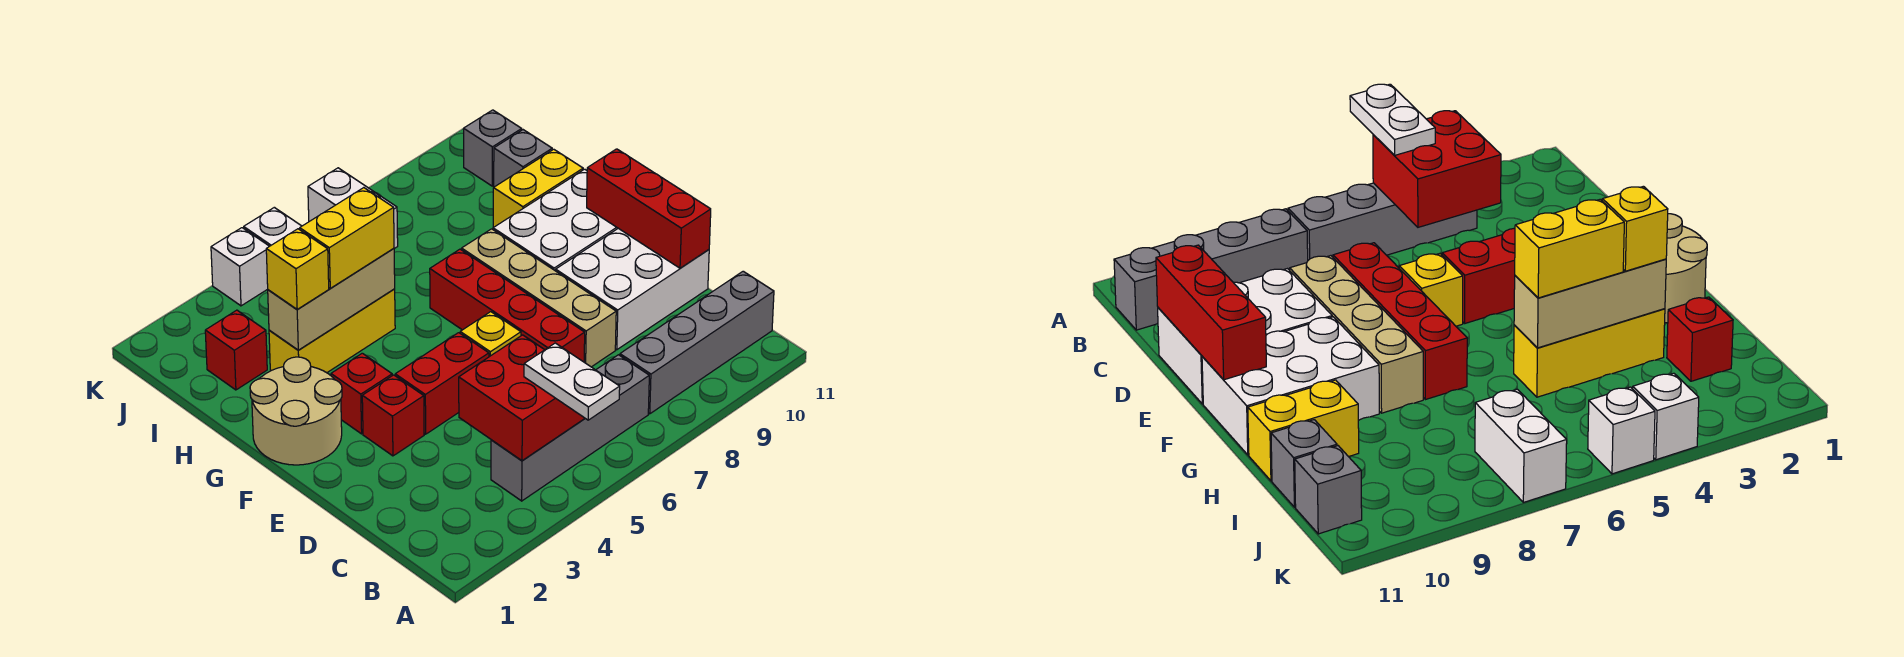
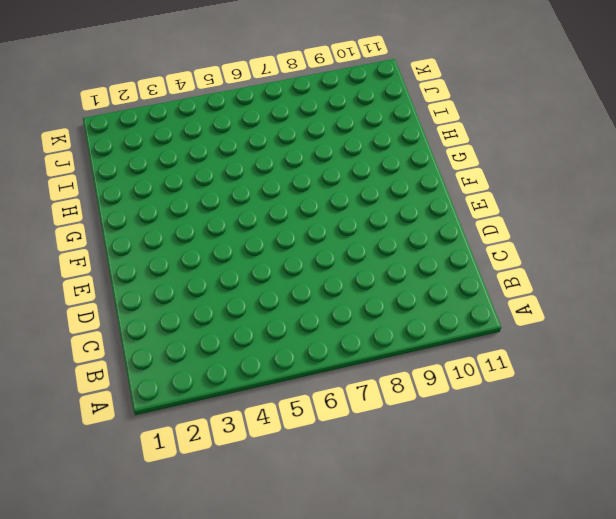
none -> grey 1x4 brick [491,355,649,501]
none -> grey 1x4 brick [620,271,774,414]
none -> red 1x4 brick [430,249,585,362]

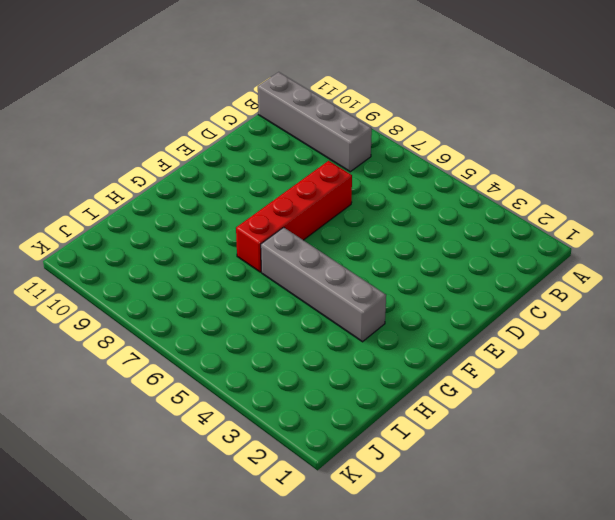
grey 1x4 brick [261,227,386,342] -> grey 1x4 brick moved to [491,355,649,501]
none -> tan 1x4 brick [462,229,616,367]
none -> white 2x3 brick [556,228,709,350]
none -> red 1x1 brick [362,375,424,456]

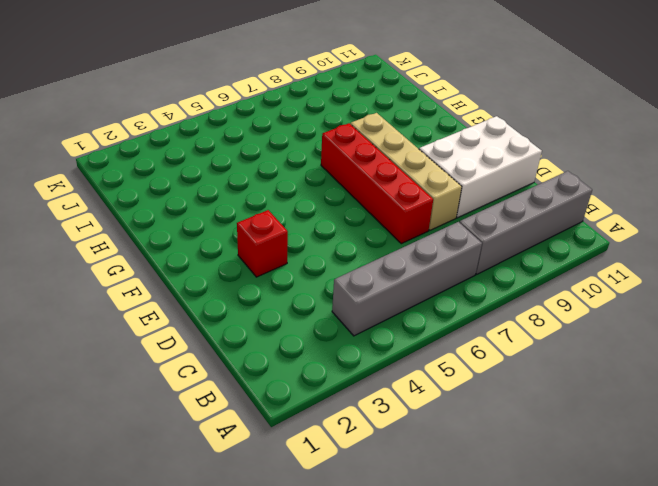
none -> red 1x2 brick [395,333,489,434]
none -> yellow 1x1 brick [460,312,521,357]
none -> tan 2x2 round brick [250,357,342,465]

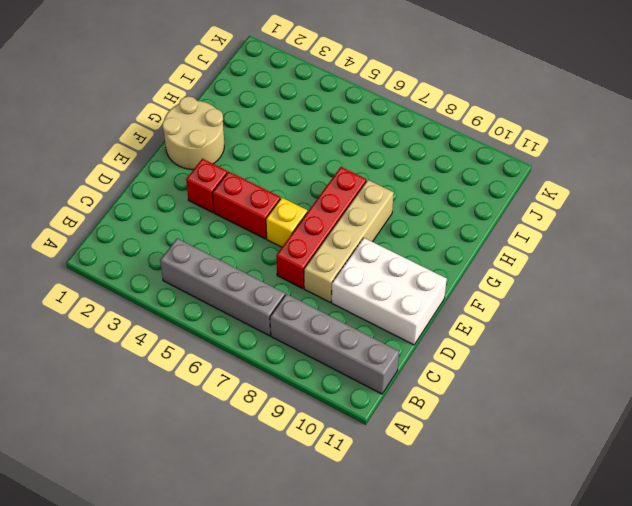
none -> red 1x1 brick [331,353,392,434]
none -> white 2x3 brick [493,169,618,271]
none -> yellow 1x3 brick [269,289,395,373]

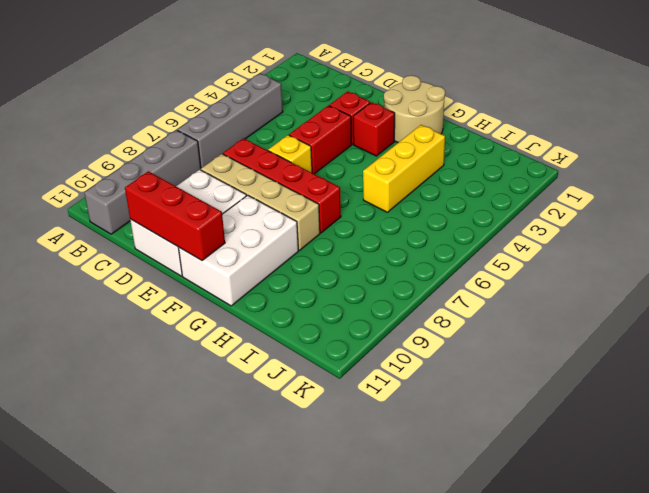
none -> yellow 1x2 brick [493,149,583,227]
none -> red 1x1 brick [205,310,267,390]
none -> grey 1x1 brick [494,130,552,187]

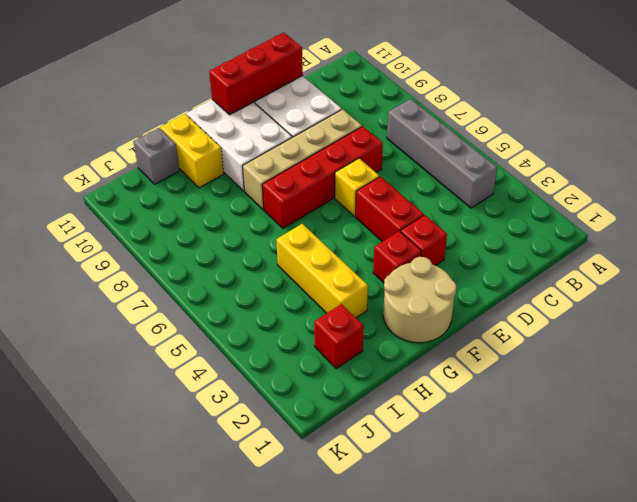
none -> grey 1x4 brick [620,271,774,414]
none -> white 1x2 brick [308,168,398,249]
none -> grey 1x1 brick [464,110,522,186]

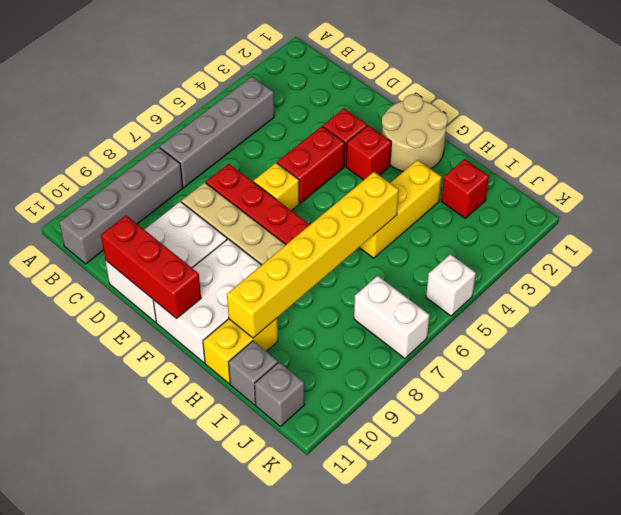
yellow 1x6 brick [227,172,399,338] -> tan 1x3 brick [268,248,395,350]
none -> white 1x1 brick [211,228,269,306]
none -> red 2x2 brick [459,335,585,461]
none -> white 1x2 plate [524,343,620,420]

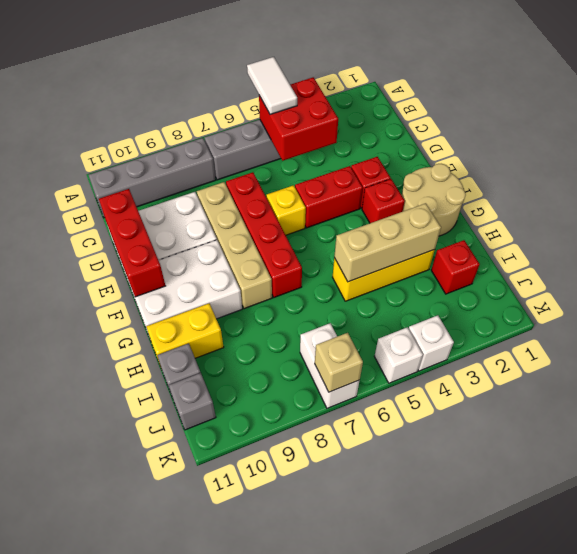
white 1x2 tile [247,57,297,114] -> white 1x2 plate [524,343,620,420]
tan 1x1 brick [315,333,363,392] -> none
none -> yellow 1x1 brick [266,229,329,309]
none -> yellow 1x2 brick [300,188,394,288]

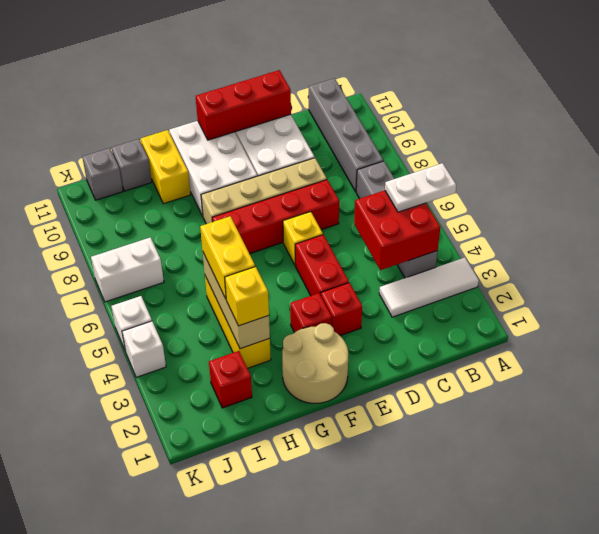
white 1x3 tile [379,257,479,317] -> none

